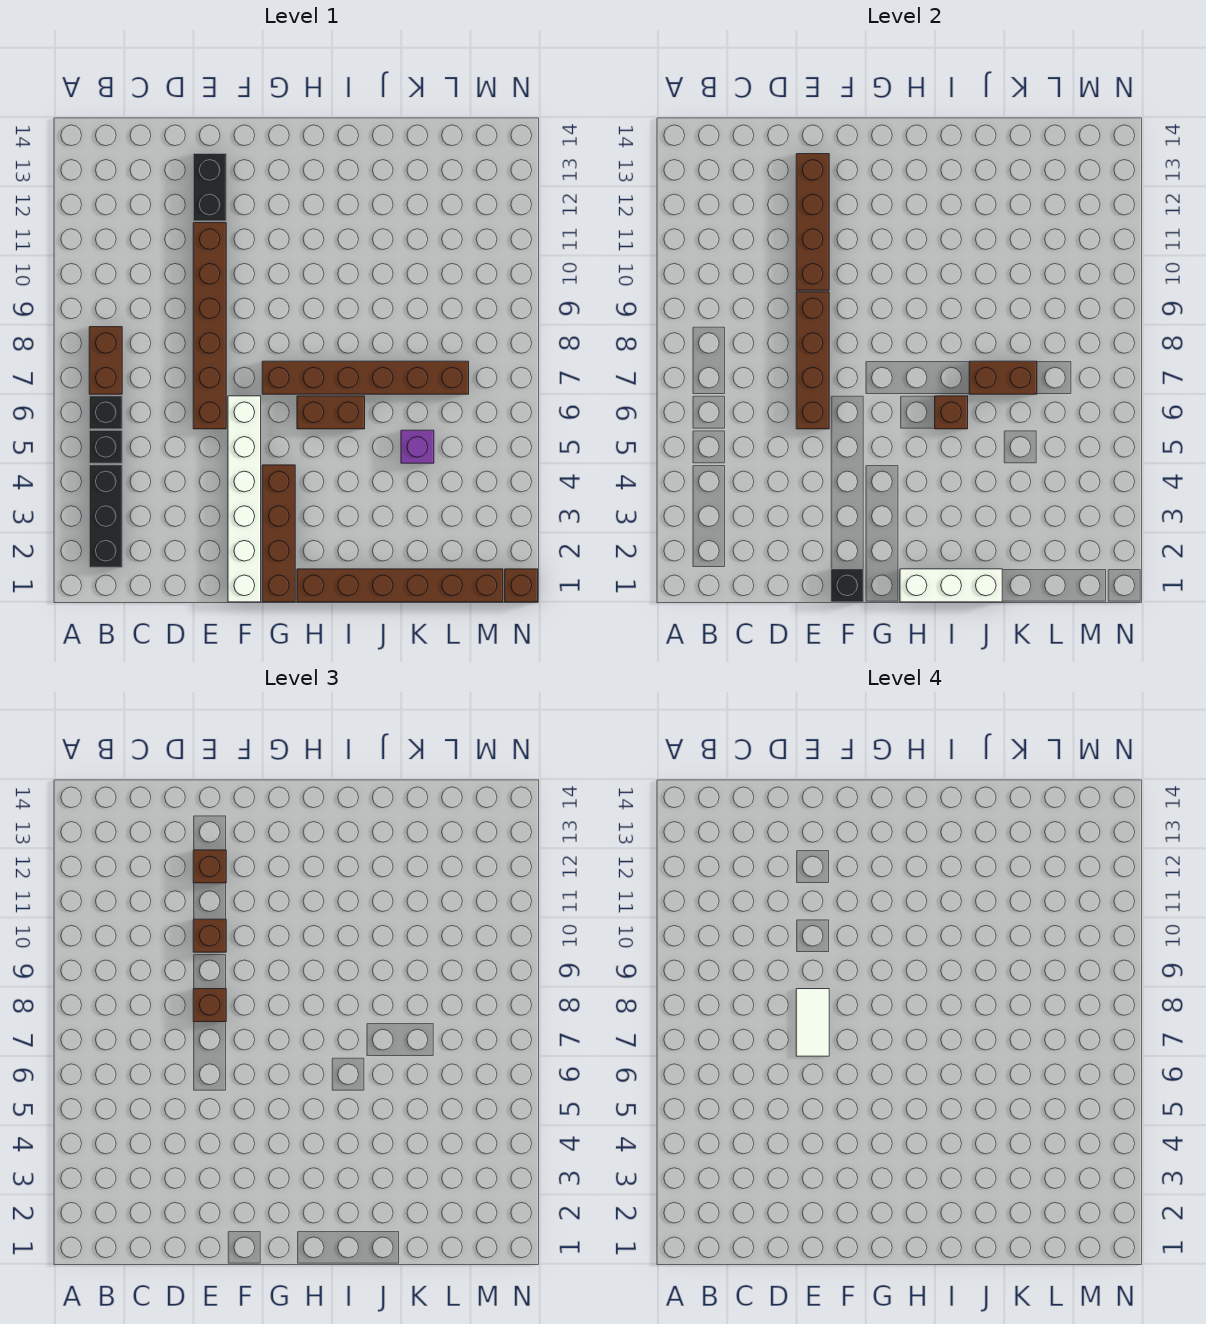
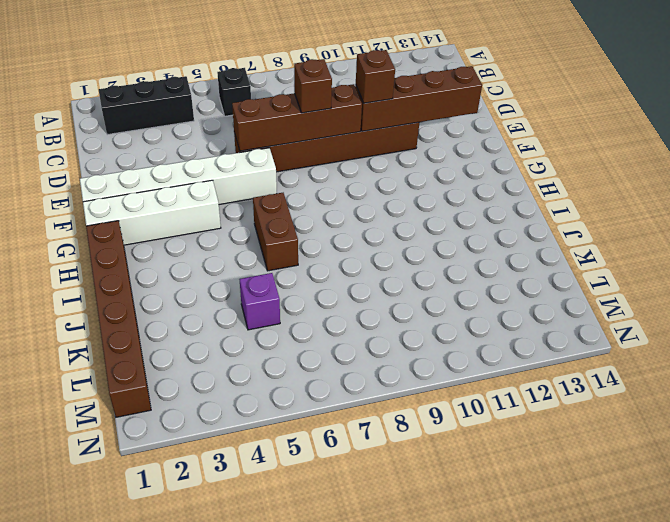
white 1x4 brick [83,180,221,245] -> brown 1x4 brick [262,465,295,602]
none -> black 1x1 brick [89,430,122,463]
none -> brown 1x2 brick [89,327,122,394]
none -> black 1x2 brick [193,154,226,221]

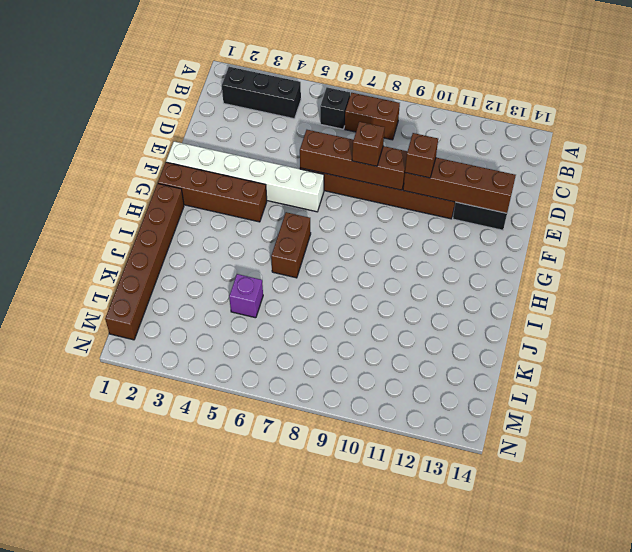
none -> black 1x1 brick [89,430,122,463]
none -> brown 1x6 brick [262,361,469,394]
none -> brown 1x1 brick [505,569,538,602]

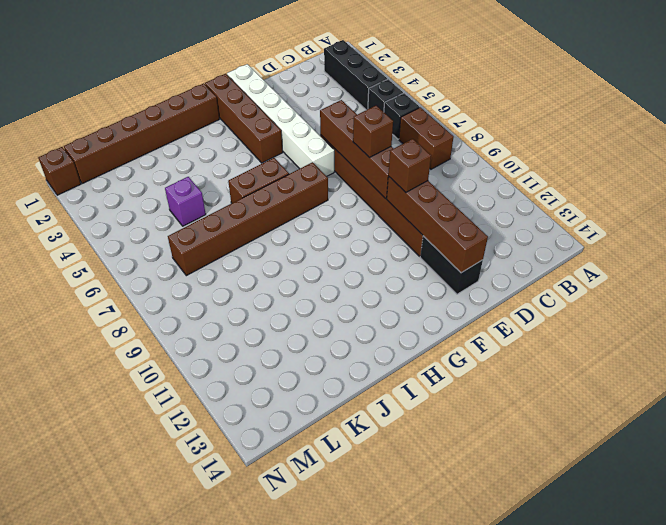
none -> black 1x1 brick [831,569,864,602]
none -> white 1x3 brick [900,569,1002,602]
none -> brown 1x1 brick [935,396,968,429]

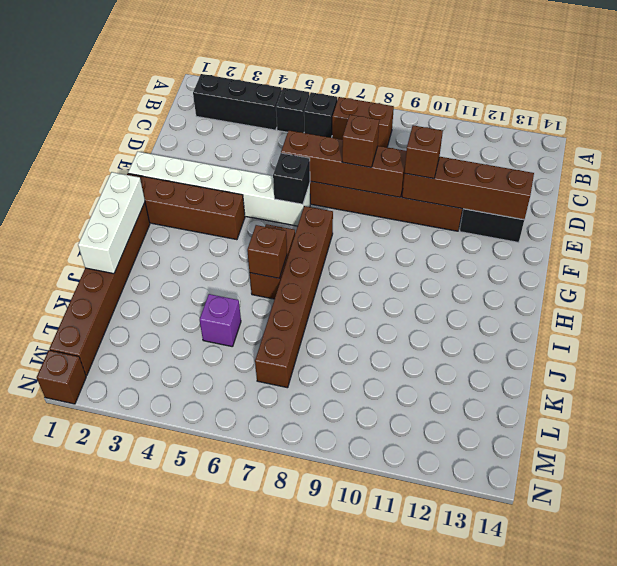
black 1x1 brick [273,153,310,204] -> black 1x1 brick moved to [831,569,864,602]
none -> brown 1x2 brick [969,361,1037,394]
none -> brown 1x1 brick [193,850,226,883]
none -> white 1x2 tile [796,989,829,1056]

